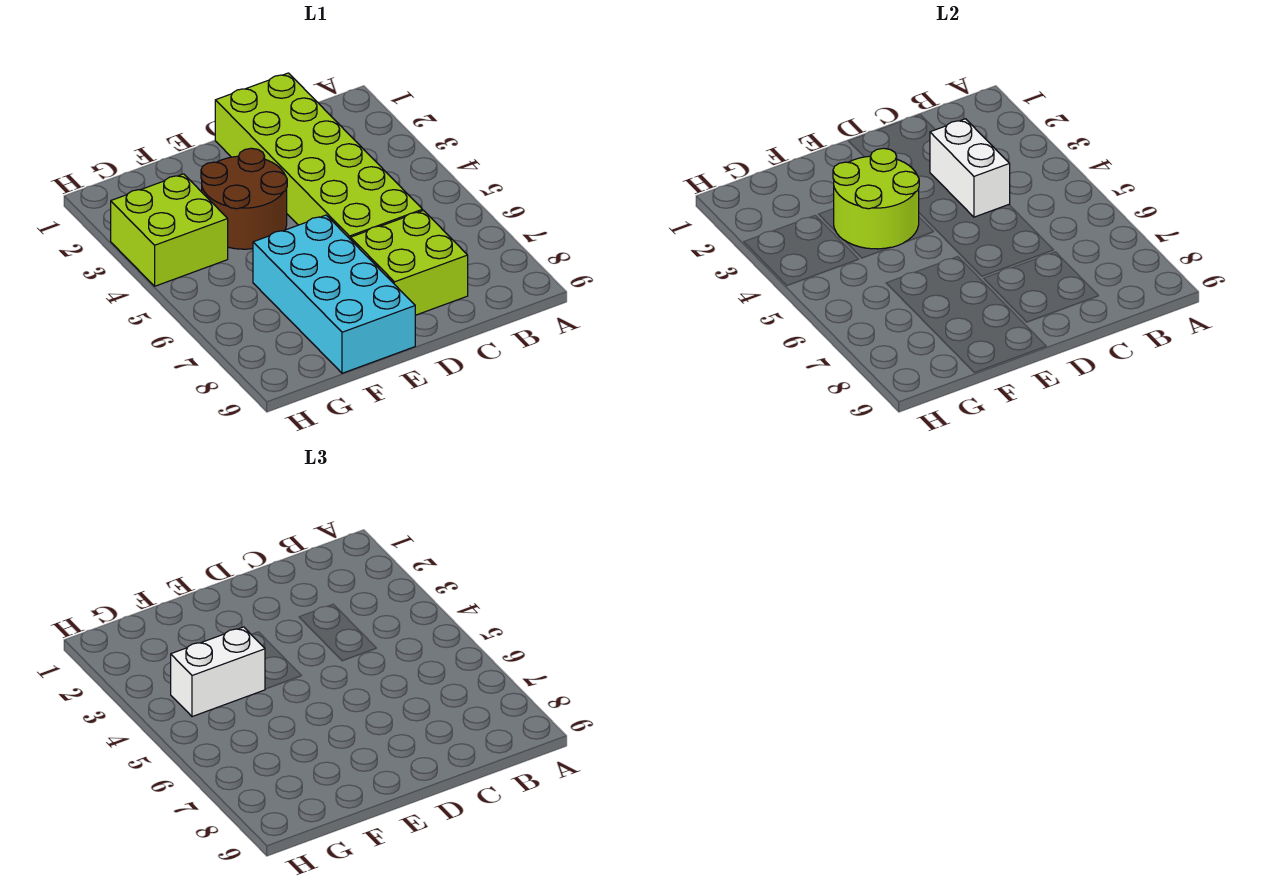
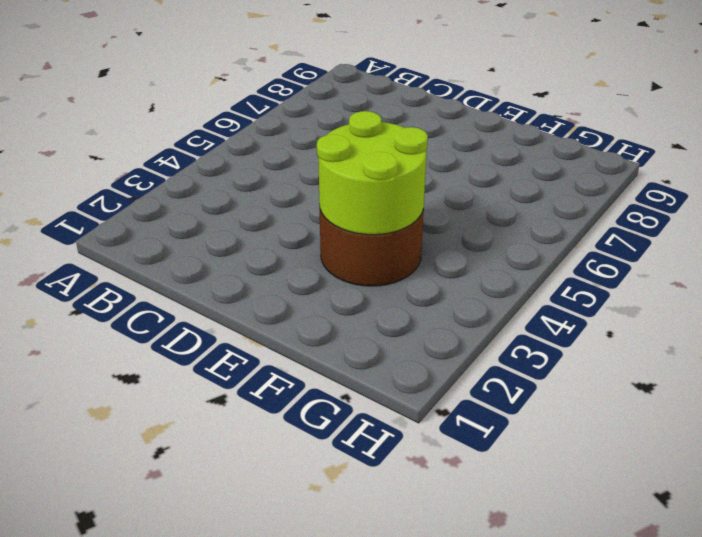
none -> lime 2x6 brick [215,73,423,240]
none -> lime 2x2 brick [351,211,468,315]

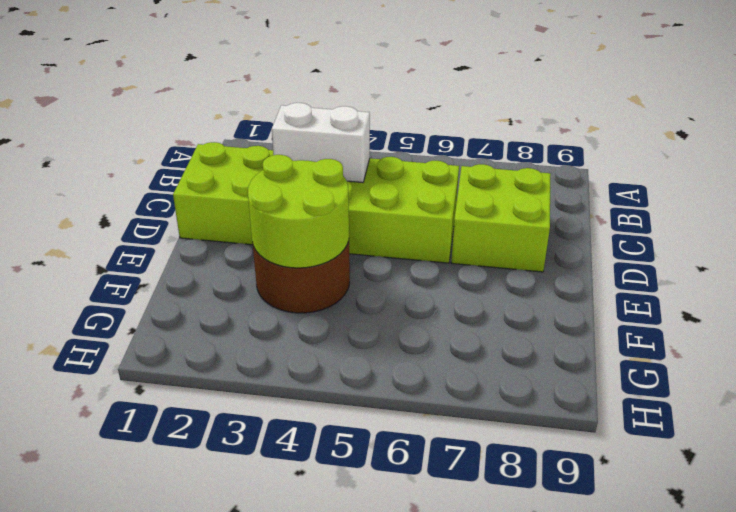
none -> cyan 2x4 brick [253,215,415,373]
none -> lime 2x2 brick [111,174,228,286]

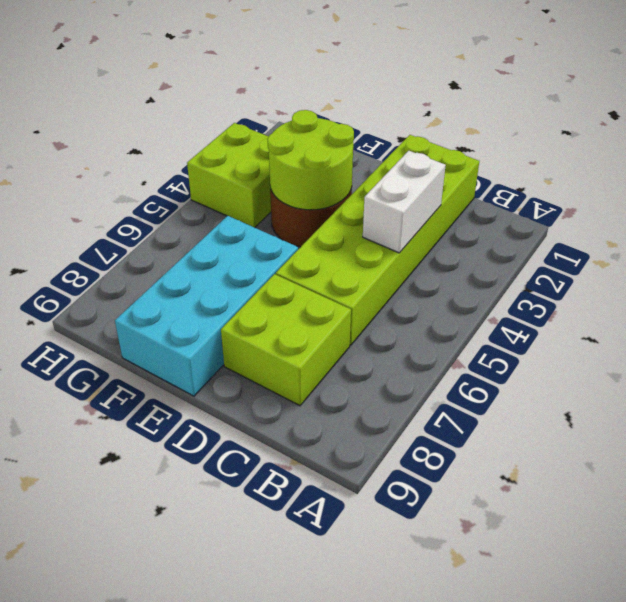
none -> white 1x2 brick [171,627,265,717]

